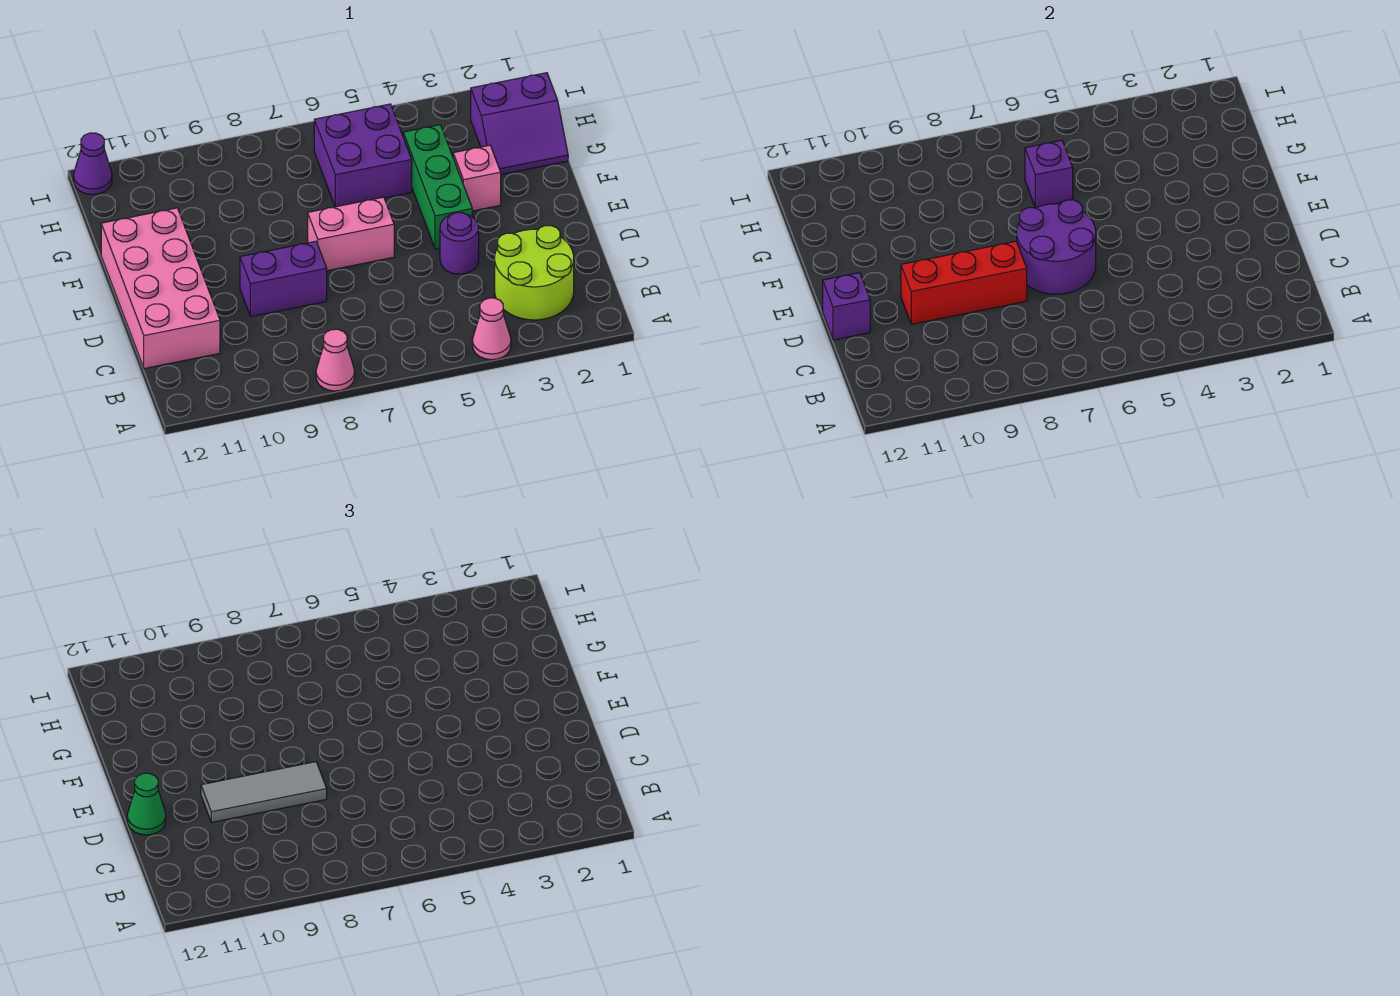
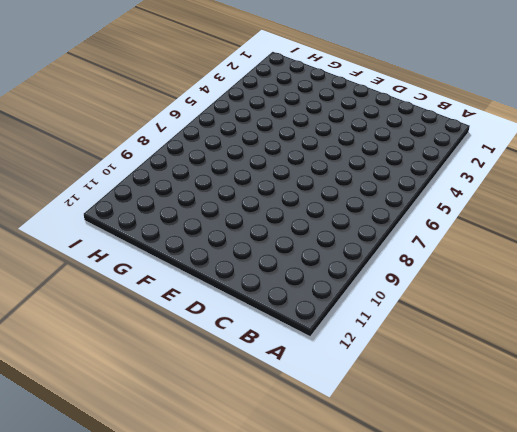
none -> pink 1x1 cone [472,298,511,360]
none -> pink 1x1 cone [316,329,355,391]
none -> lime 2x2 round brick [495,226,574,320]

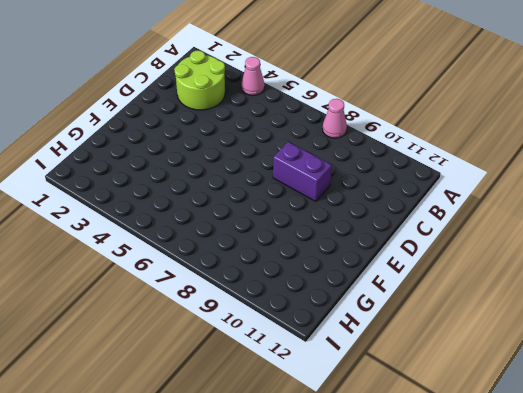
none -> pink 2x4 brick [101,208,220,369]
none -> purple 1x1 round brick [440,213,479,274]
none -> green 1x3 brick [403,125,472,249]

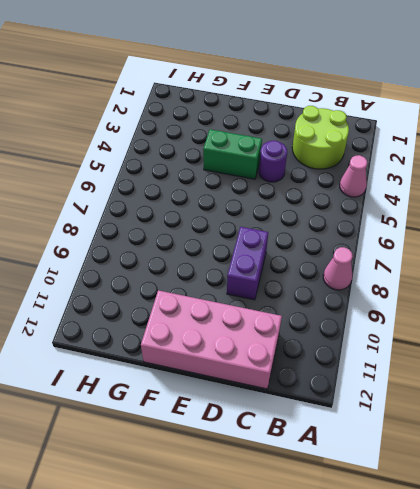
green 1x2 brick [203,129,262,179] -> green 1x3 brick [403,125,472,249]
none -> pink 1x2 brick [308,197,394,271]
none -> pink 1x1 brick [453,145,501,211]
none -> purple 2x2 slope [471,73,568,175]

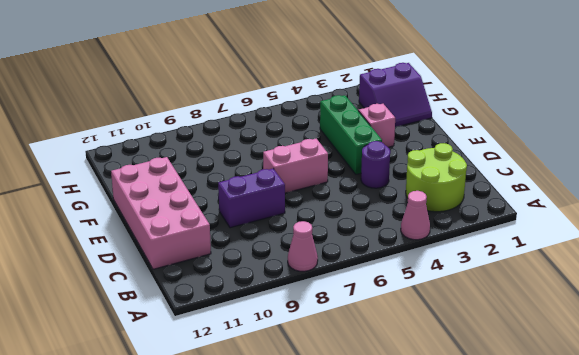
none -> purple 2x2 brick [314,104,412,207]
none -> purple 1x1 cone [73,133,112,195]
none -> purple 2x2 round brick [1017,200,1096,294]

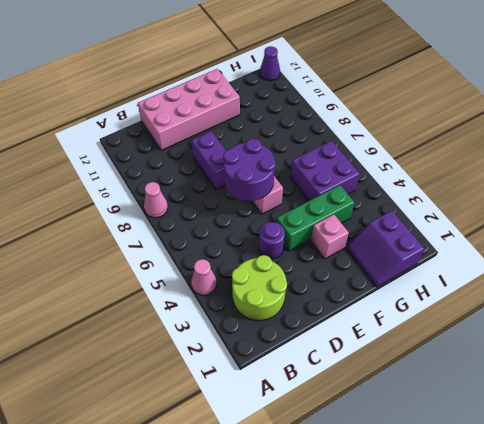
none -> red 1x3 brick [901,241,1027,324]
none -> purple 1x1 brick [823,273,870,340]
none -> purple 1x1 brick [1025,140,1073,208]

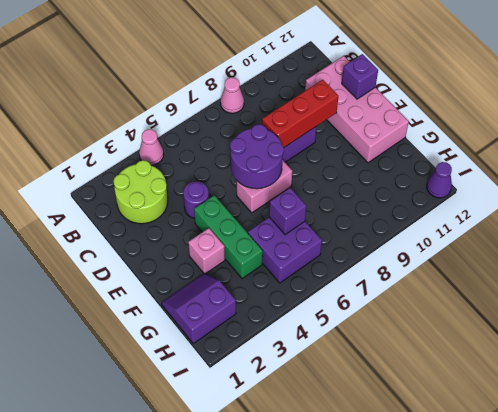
none -> grey 1x3 tile [201,762,327,822]
none -> green 1x1 cone [127,773,166,835]

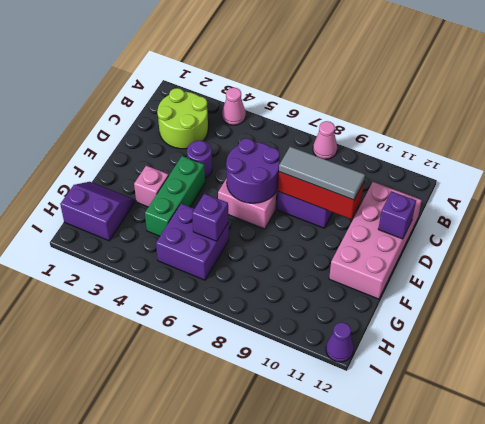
none -> green 1x1 cone [127,773,166,835]

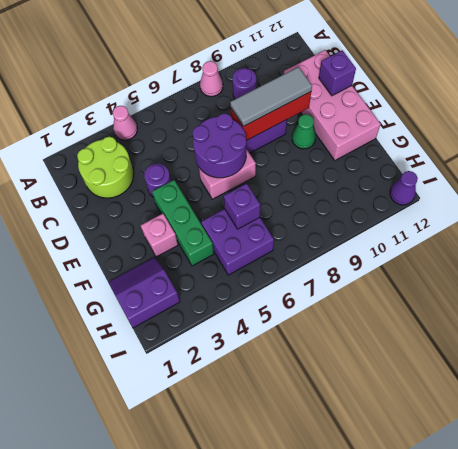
purple 1x1 round brick [232,68,256,99] -> none
green 1x1 cone [292,114,316,149] -> green 1x1 cone moved to [127,773,166,835]

